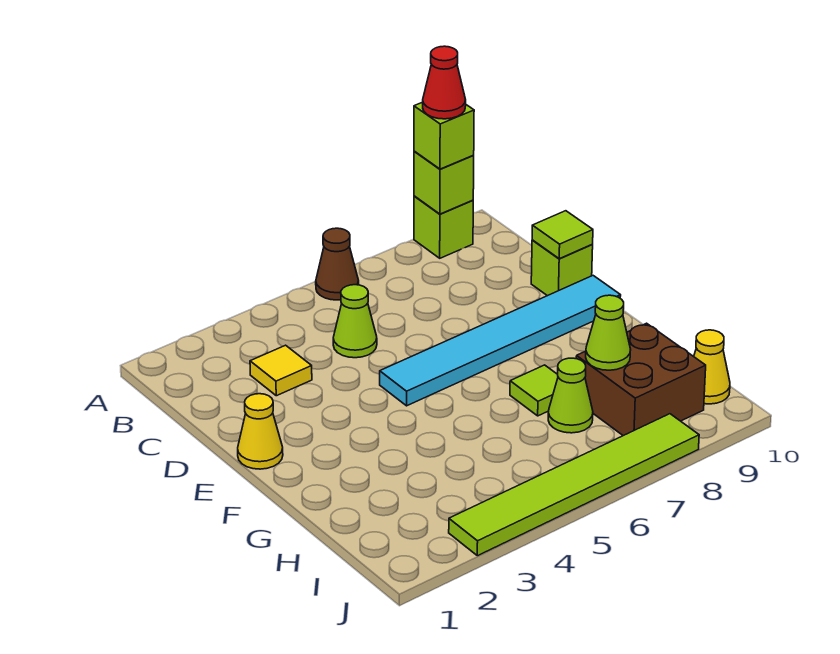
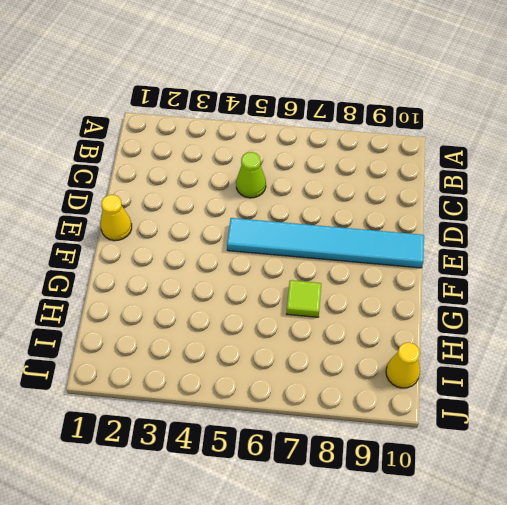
none -> brown 1x1 cone [316,228,359,300]
none -> lime 1x1 brick [414,196,473,258]
none -> yellow 1x1 tile [250,345,312,396]

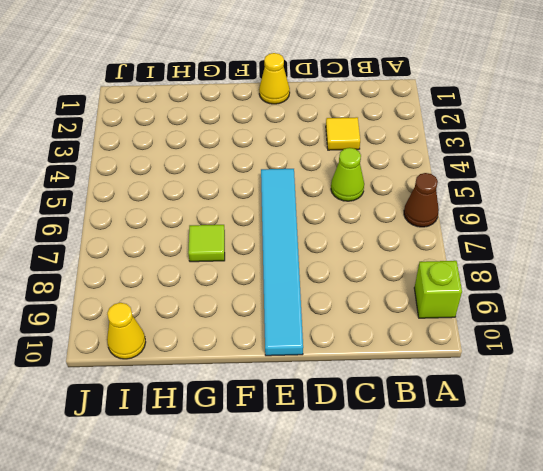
none -> lime 1x1 brick [531,240,593,296]
none -> lime 1x1 cone [548,358,593,433]
none -> brown 2x2 brick [576,323,706,436]

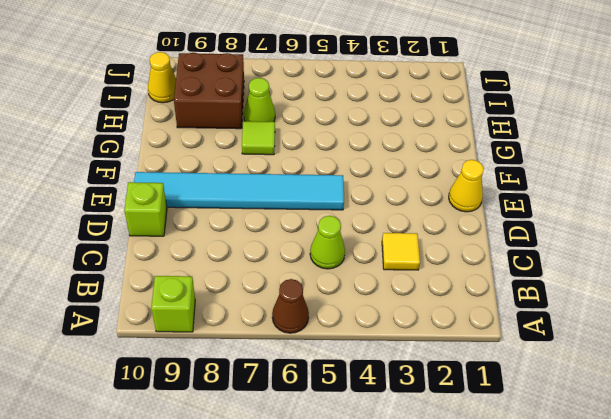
none -> lime 1x6 tile [449,414,699,556]
none -> lime 1x1 brick [414,151,474,214]
none -> lime 1x1 tile [532,211,593,259]

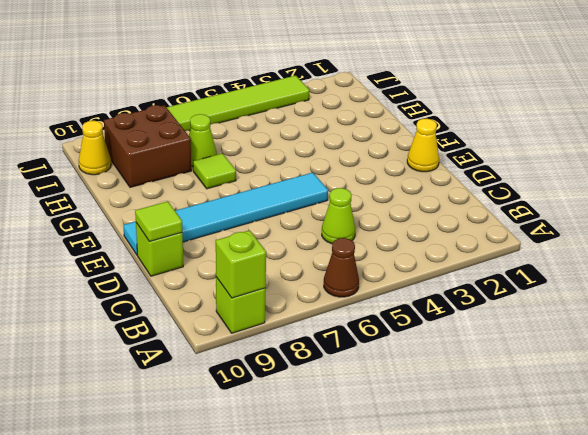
none -> yellow 1x1 tile [250,345,312,396]
none -> lime 1x1 cone [586,295,631,370]
none -> lime 1x1 brick [414,102,474,169]

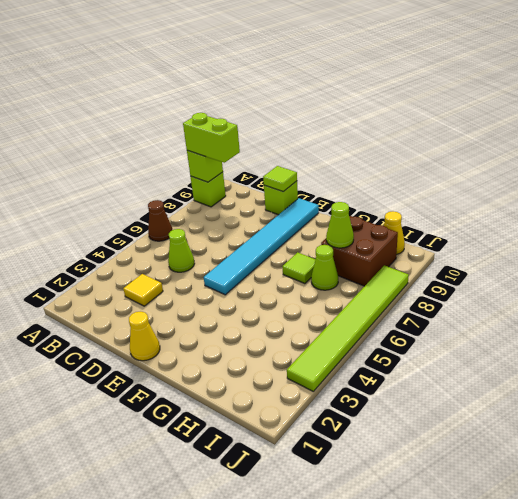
lime 1x2 brick [183,113,240,163] -> lime 1x1 brick [414,102,474,169]
none -> red 1x1 cone [423,46,466,119]

